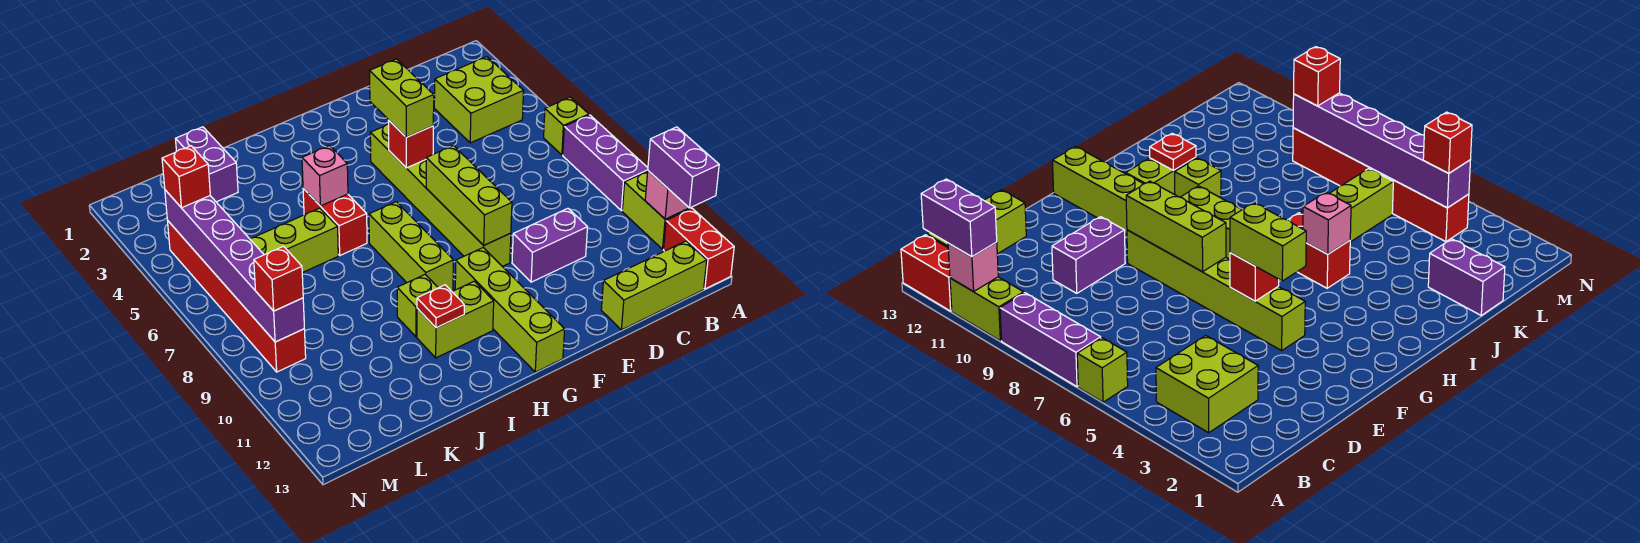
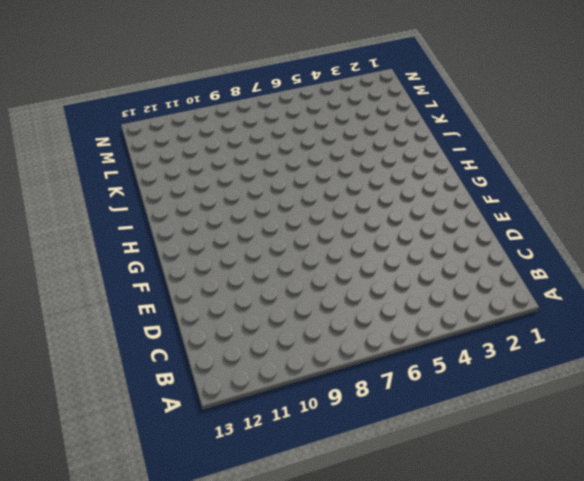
none -> lime 1x1 brick [544,97,589,155]
none -> purple 1x3 brick [563,115,648,211]
none -> lime 1x2 brick [622,171,691,249]

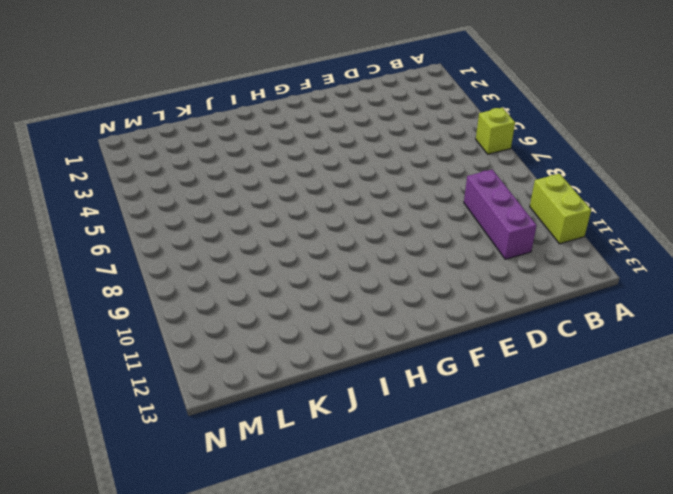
purple 1x3 brick [464,170,537,259] -> purple 1x3 brick moved to [563,115,648,211]
none -> red 1x2 brick [664,208,734,289]
none -> lime 2x2 brick [434,57,524,143]
none -> lime 1x3 brick [601,241,707,330]

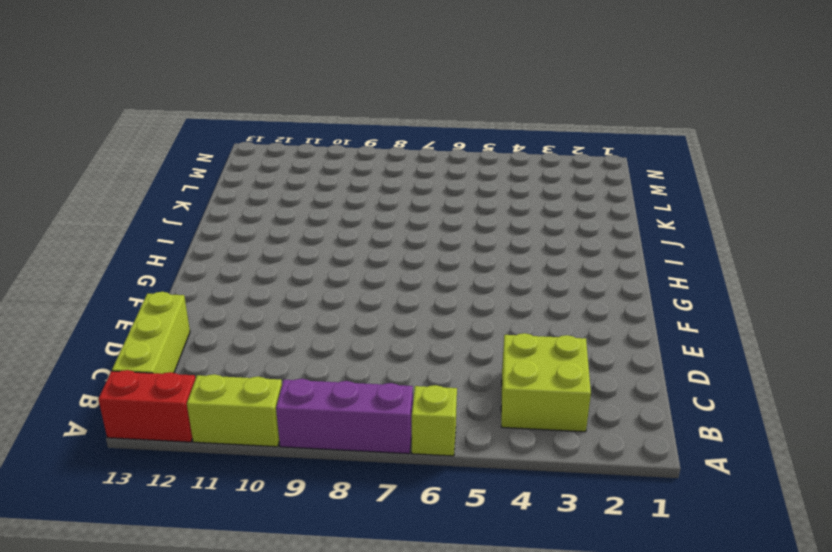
none -> purple 1x2 brick [512,208,588,282]
none -> lime 1x6 brick [370,124,511,266]
none -> lime 1x4 brick [455,248,565,372]

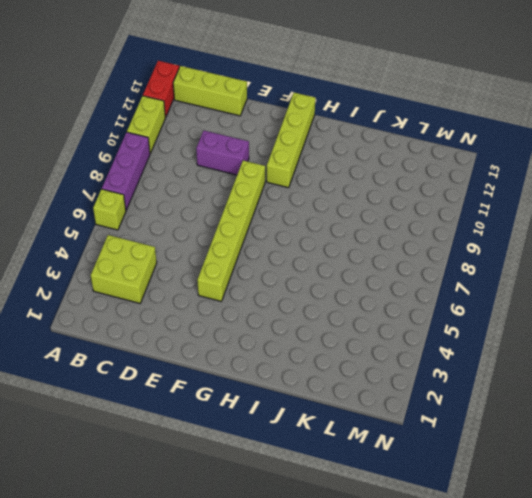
none -> lime 1x3 brick [369,202,453,290]
none -> lime 1x2 brick [417,281,494,358]
none -> red 1x2 brick [303,188,367,255]

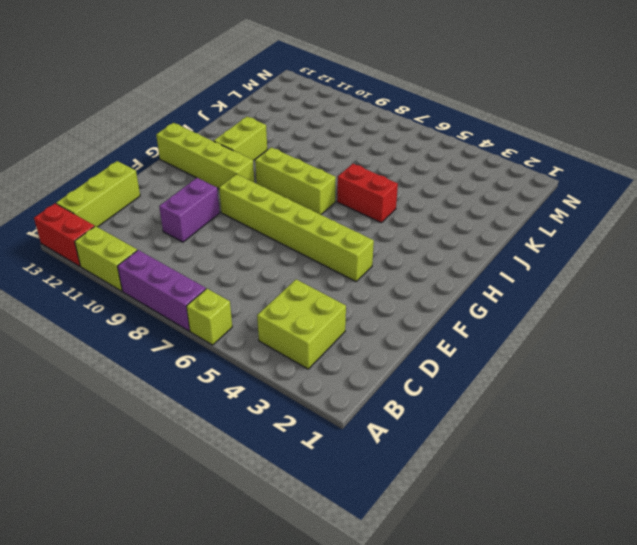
none -> lime 1x1 brick [397,275,438,337]
none -> lime 1x3 brick [250,208,338,273]
none -> purple 1x2 brick [176,127,238,202]

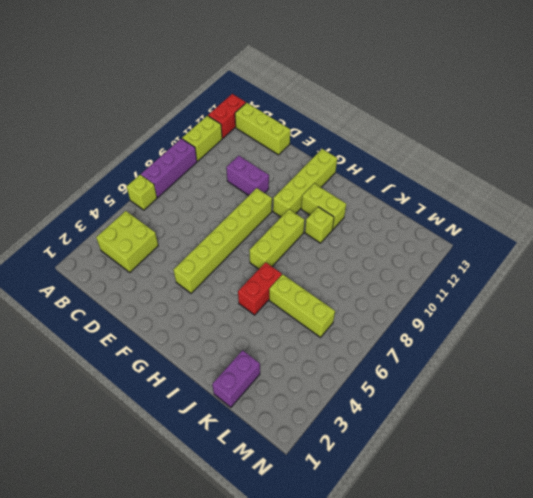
none -> red 1x6 brick [168,221,306,372]
none -> pink 1x1 brick [645,171,689,219]
none -> red 1x1 brick [388,120,433,168]

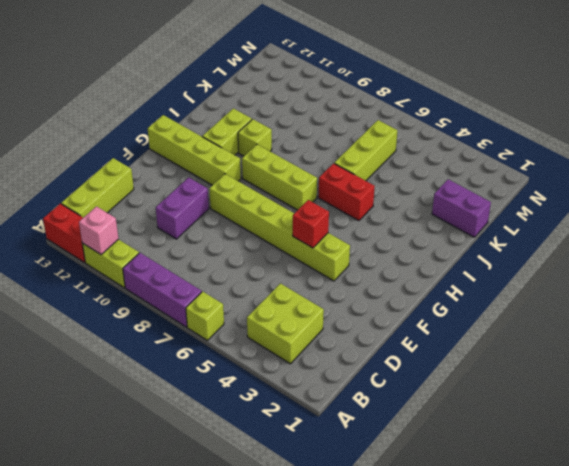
none -> red 1x6 brick [168,221,306,372]
none -> lime 1x3 brick [426,145,512,245]
none -> pink 1x1 brick [302,146,348,206]

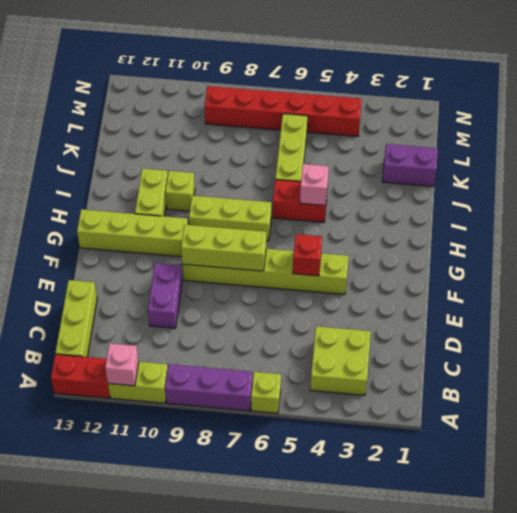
none -> red 1x1 plate [417,285,464,328]
none -> purple 1x6 brick [165,190,304,342]
none -> purple 1x2 brick [648,127,719,208]

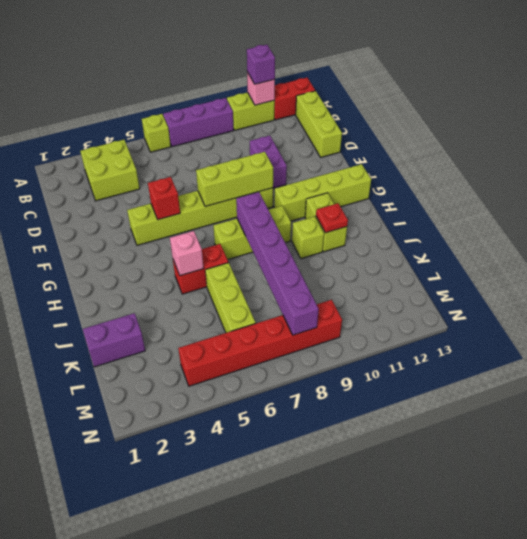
purple 1x1 brick [247,45,275,84] -> purple 1x2 brick [648,127,719,208]
purple 1x6 brick [236,192,319,335] -> purple 1x6 brick turned to [165,190,304,342]
none -> lime 1x2 brick [370,59,434,137]
none -> red 1x1 brick [162,146,210,208]
none -> red 1x1 brick [254,246,303,311]

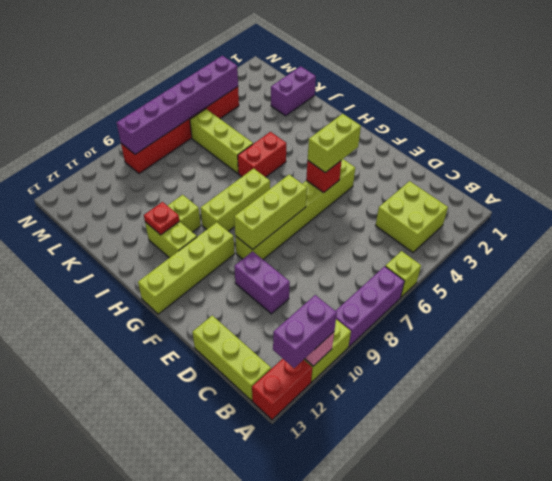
none -> pink 1x1 brick [302,146,348,206]
none -> red 1x1 brick [162,146,210,208]
none -> red 1x1 brick [254,246,303,311]

